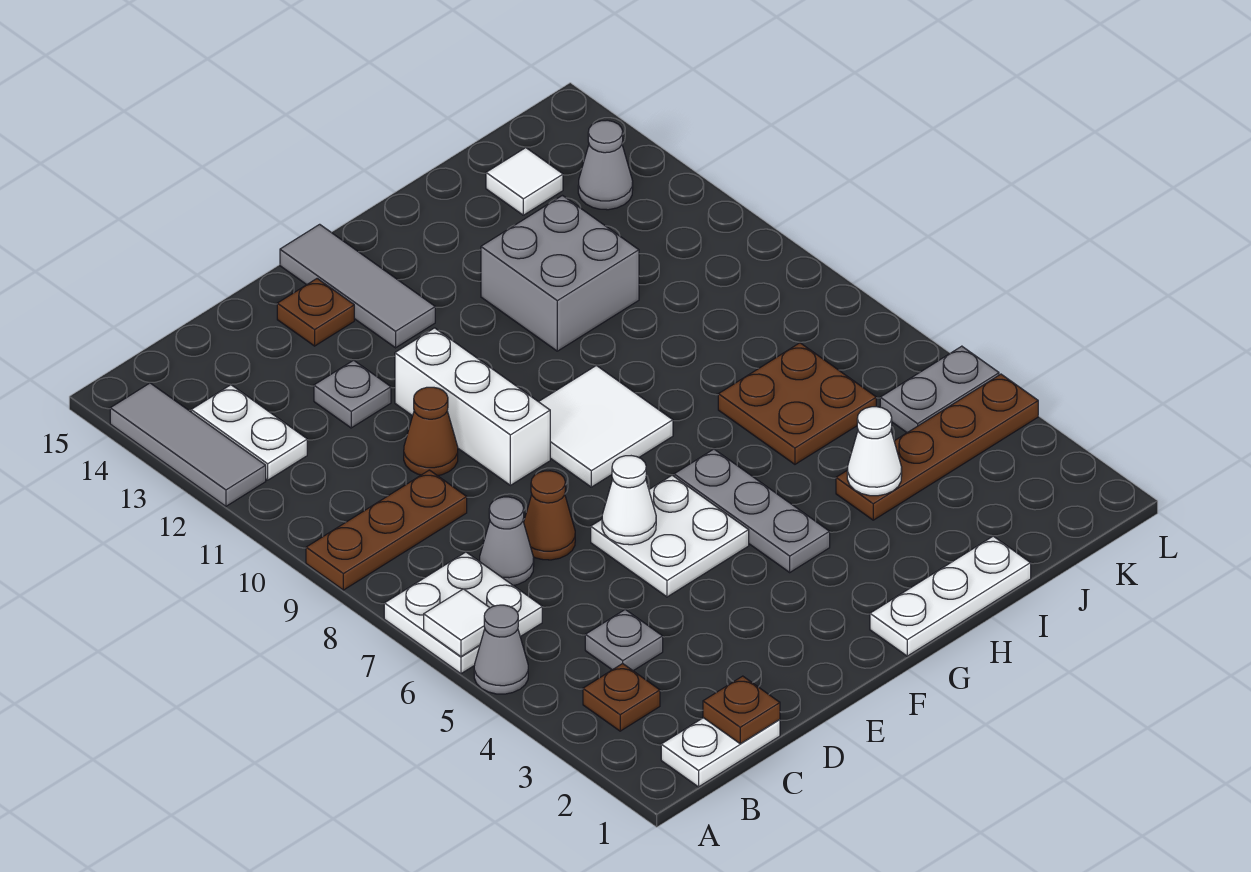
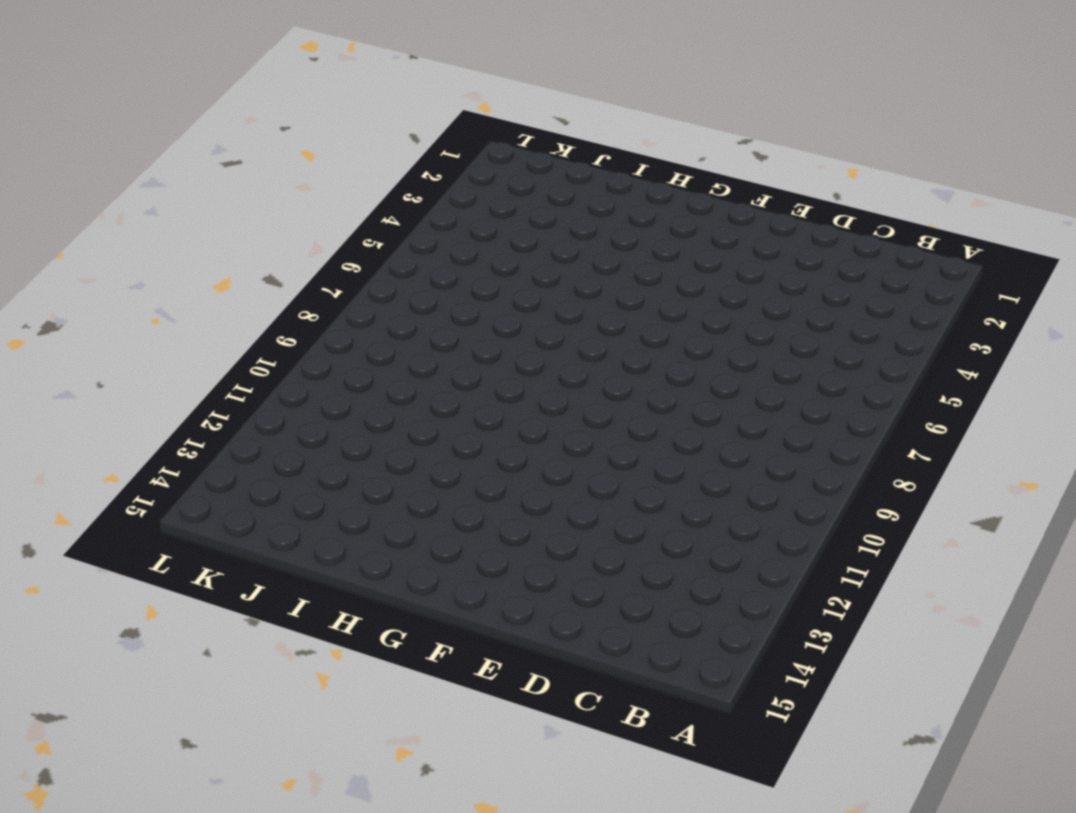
none -> grey 1x1 cone [474,605,528,694]
none -> white 2x2 plate [384,552,542,674]
none -> brown 1x3 plate [306,470,467,590]

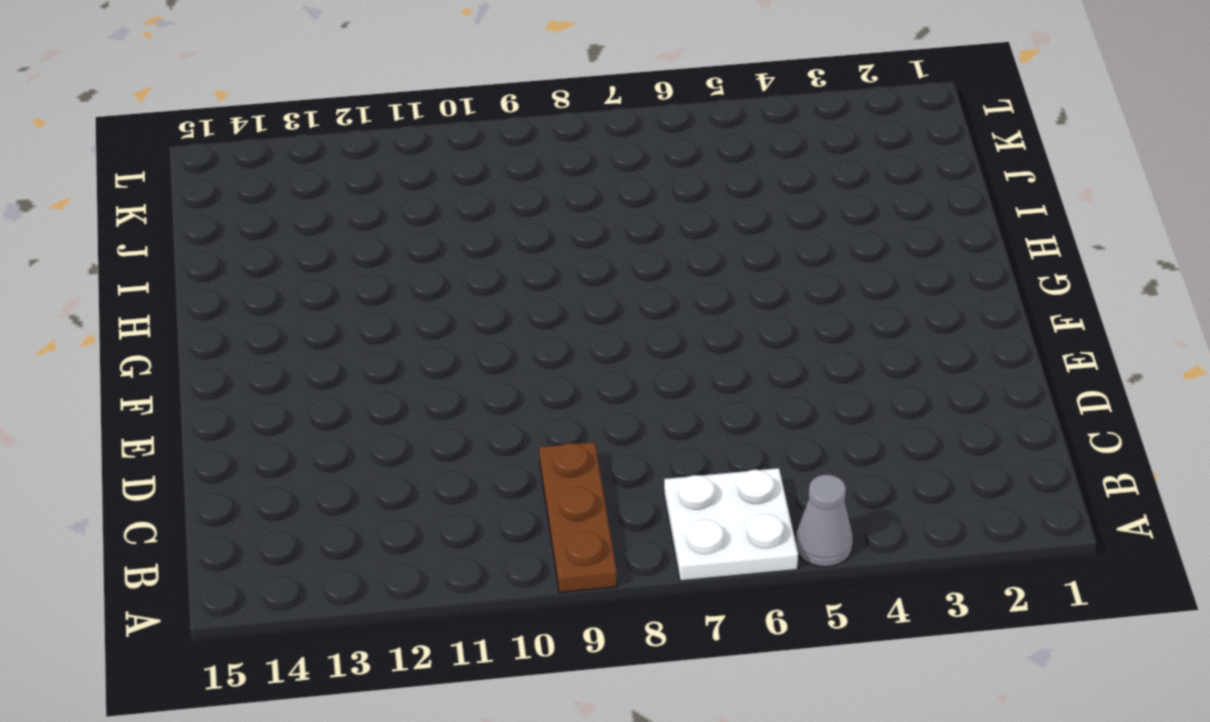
none -> grey 1x3 tile [110,383,266,506]
none -> white 1x2 plate [661,718,780,787]
none -> brown 1x1 plate [583,664,660,731]

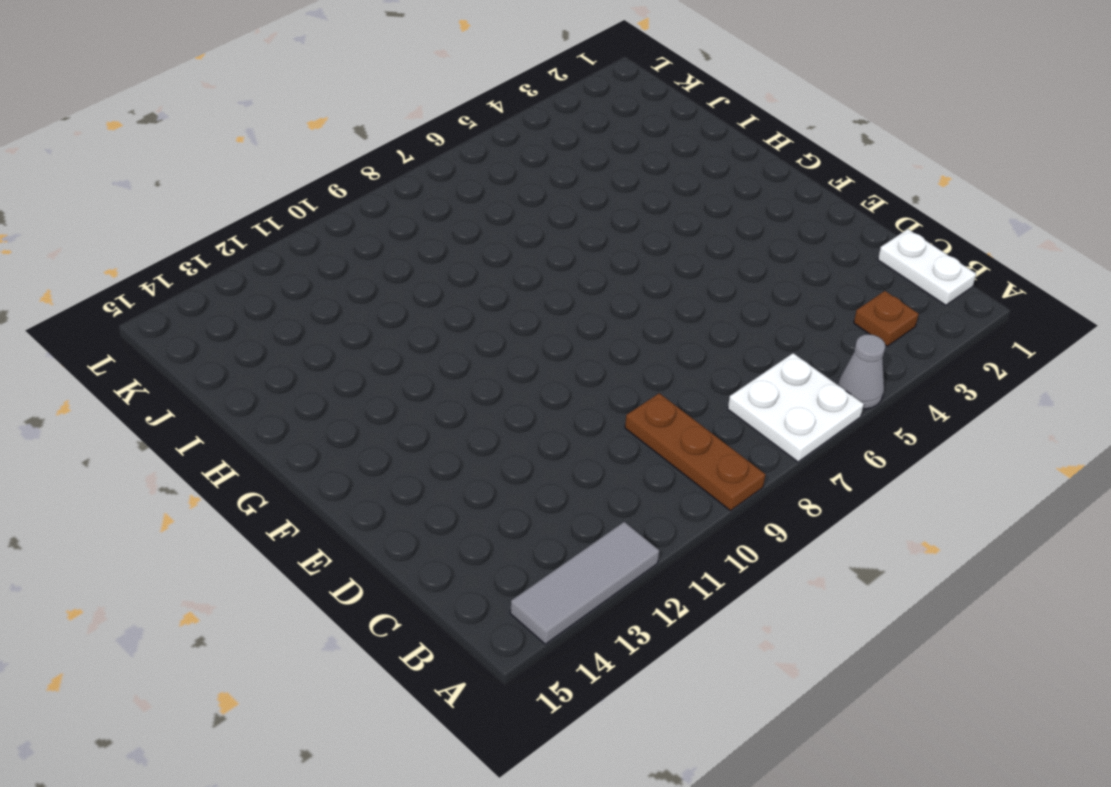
none -> white 1x2 plate [191,385,307,480]
none -> grey 1x1 plate [585,610,663,671]
none -> grey 1x1 cone [480,497,534,585]

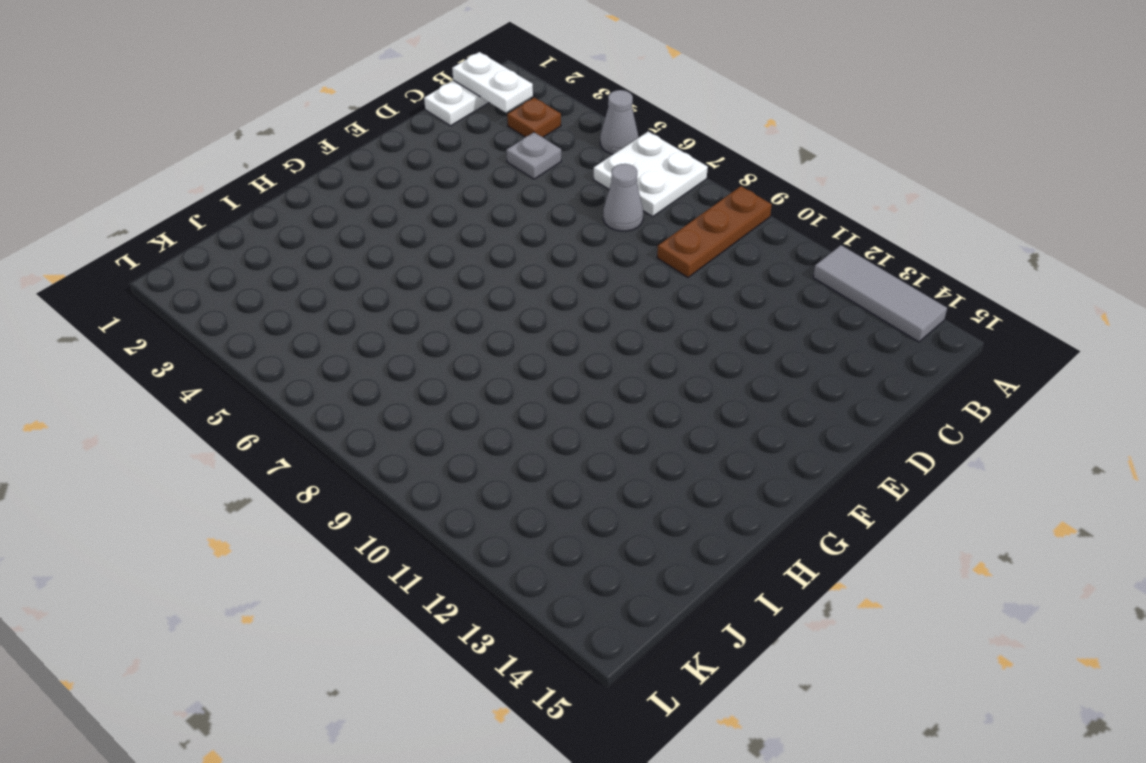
white 1x2 plate [452,52,533,112] -> white 1x2 plate moved to [191,385,307,480]
none -> brown 1x1 cone [524,471,575,560]
none -> brown 1x1 cone [404,387,458,476]
none -> grey 1x1 plate [314,360,391,428]

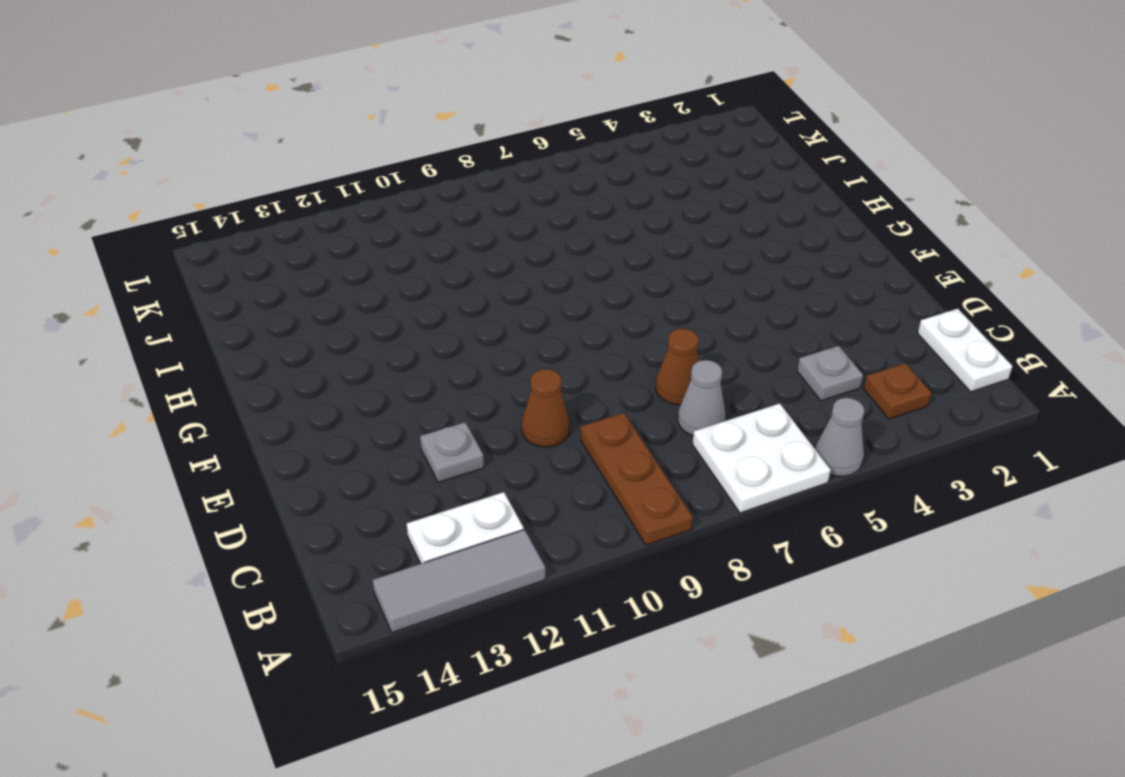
none -> white 2x2 plate [591,475,749,597]
none -> white 1x3 brick [395,328,550,485]
none -> brown 1x1 plate [277,279,354,346]

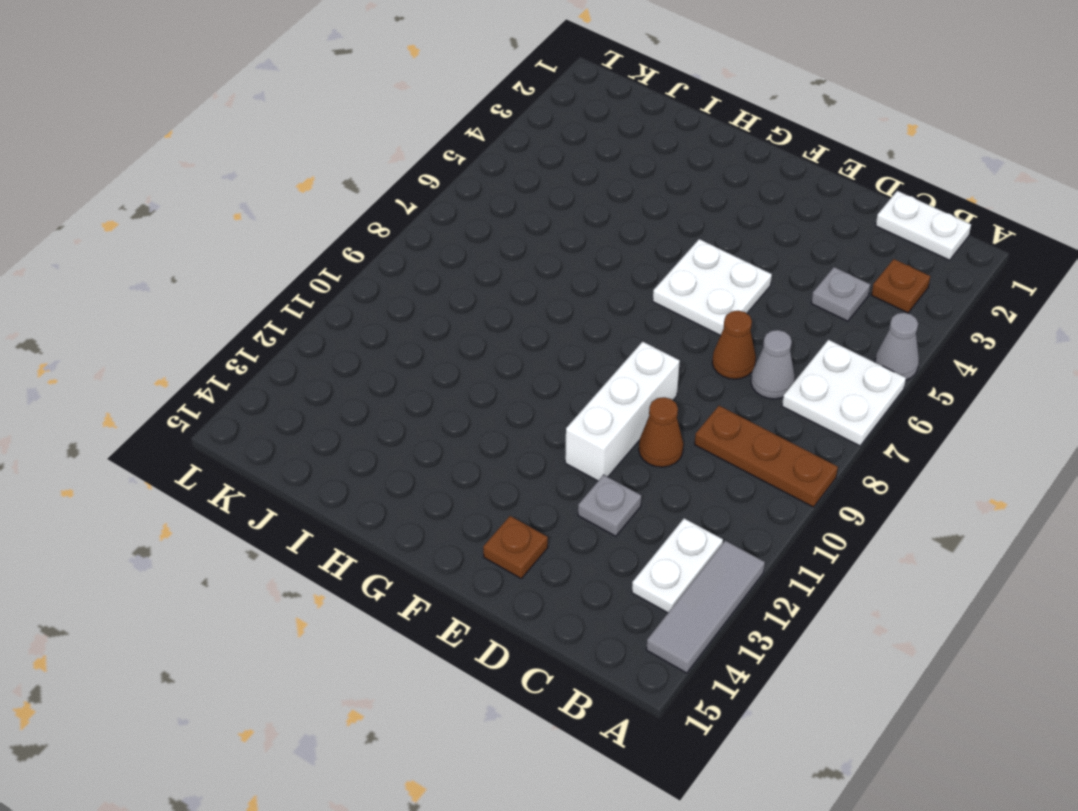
none -> white 2x2 tile [539,366,673,487]
none -> grey 1x3 tile [280,224,435,348]
none -> white 1x3 plate [870,536,1031,656]

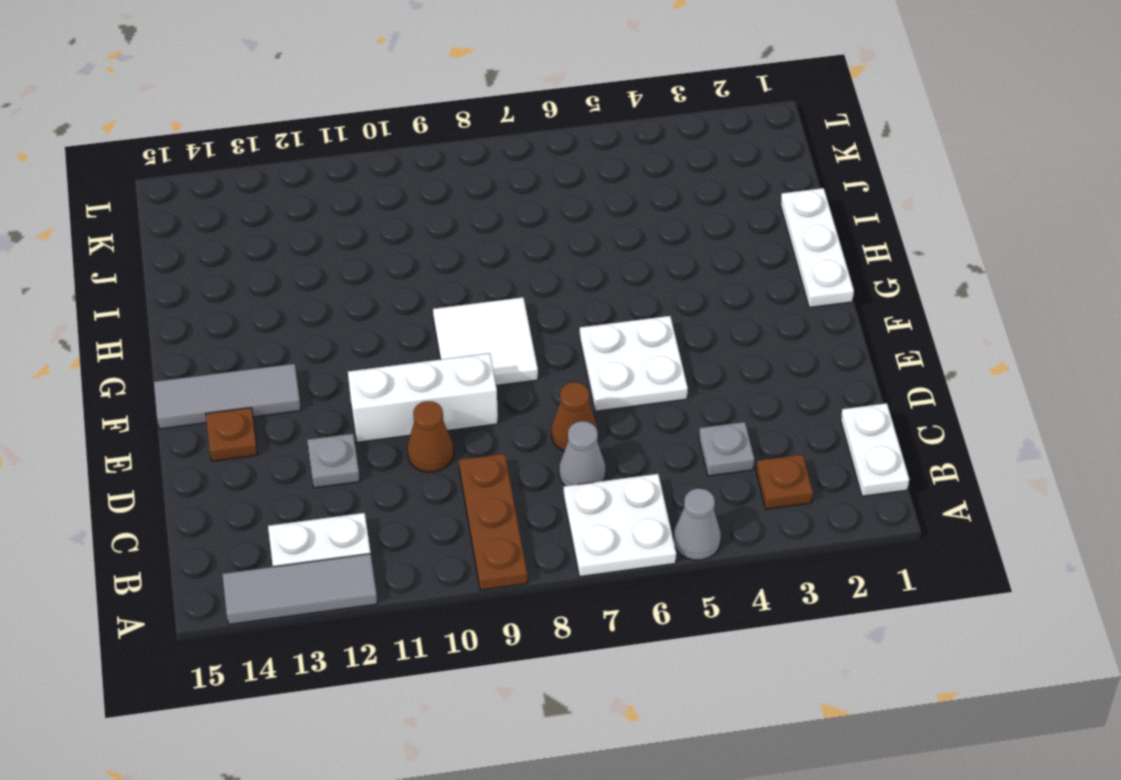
none -> grey 1x3 plate [674,449,830,572]
none -> grey 2x2 brick [481,196,639,351]
none -> brown 1x4 plate [836,374,1038,520]

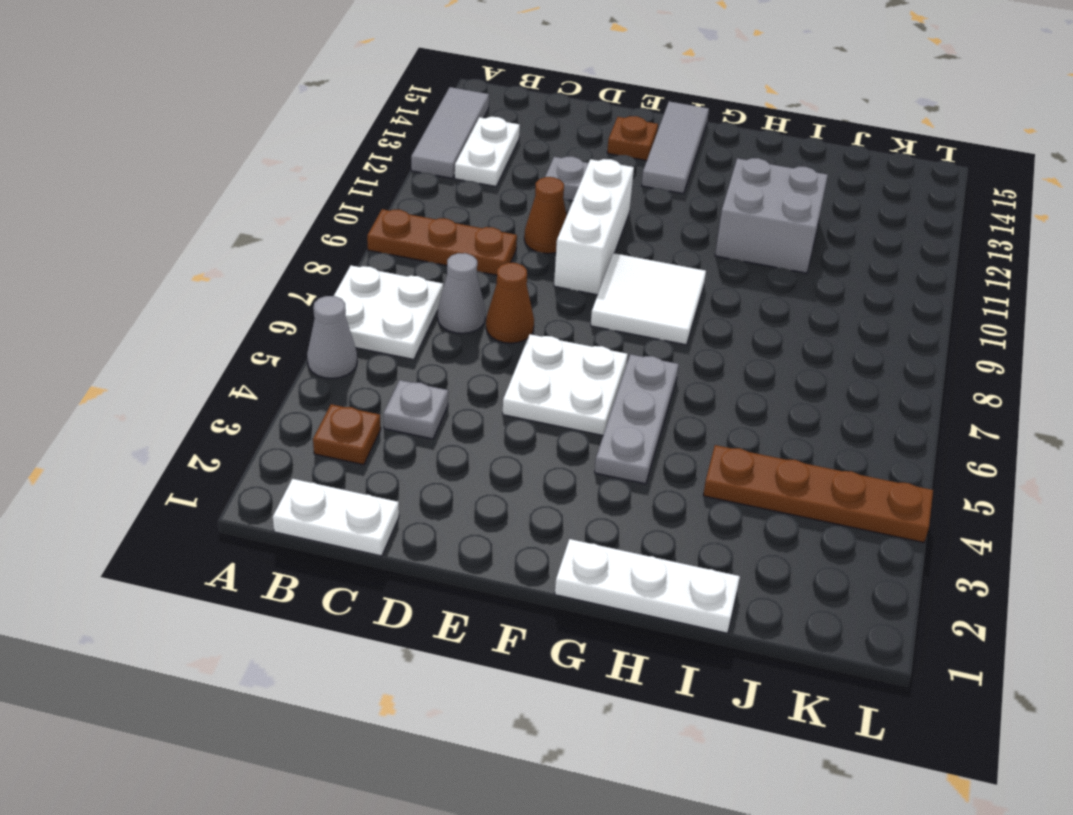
none -> brown 2x2 plate [718,343,876,464]
none -> white 1x1 tile [486,148,563,215]
none -> grey 1x2 plate [880,346,999,433]

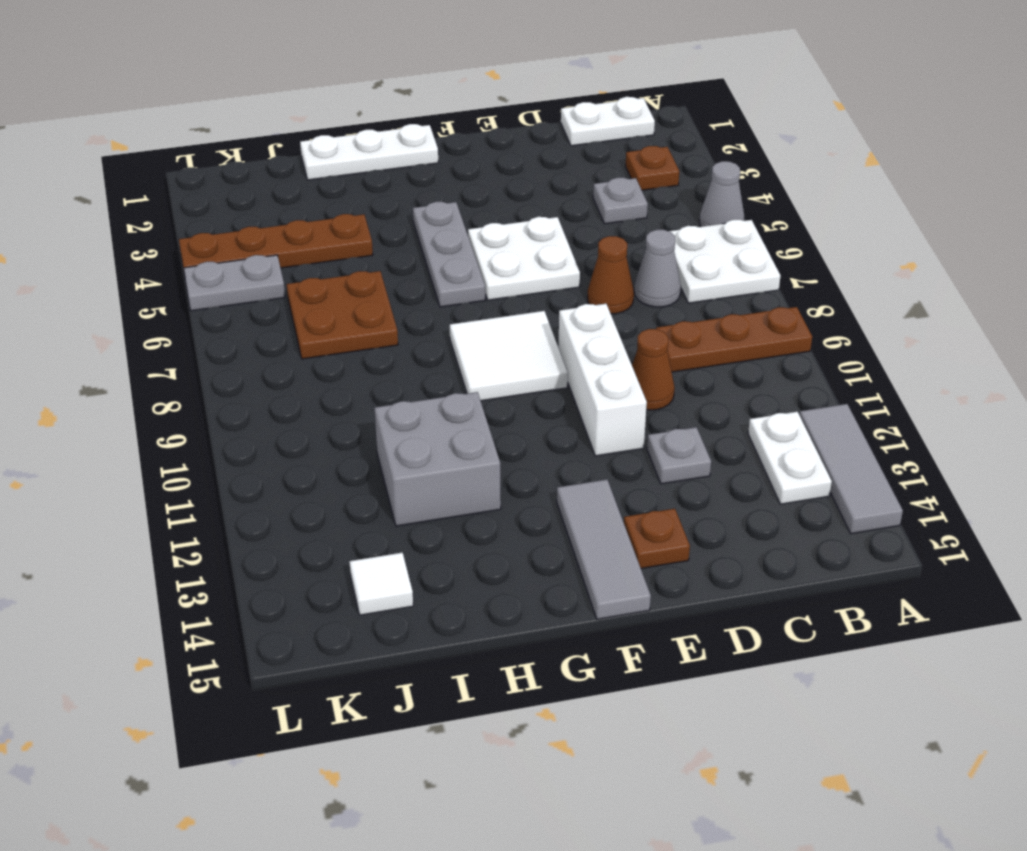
none -> grey 1x1 cone [578,120,633,210]
none -> white 1x1 tile [424,589,490,657]
none -> brown 1x1 plate [703,676,780,744]

